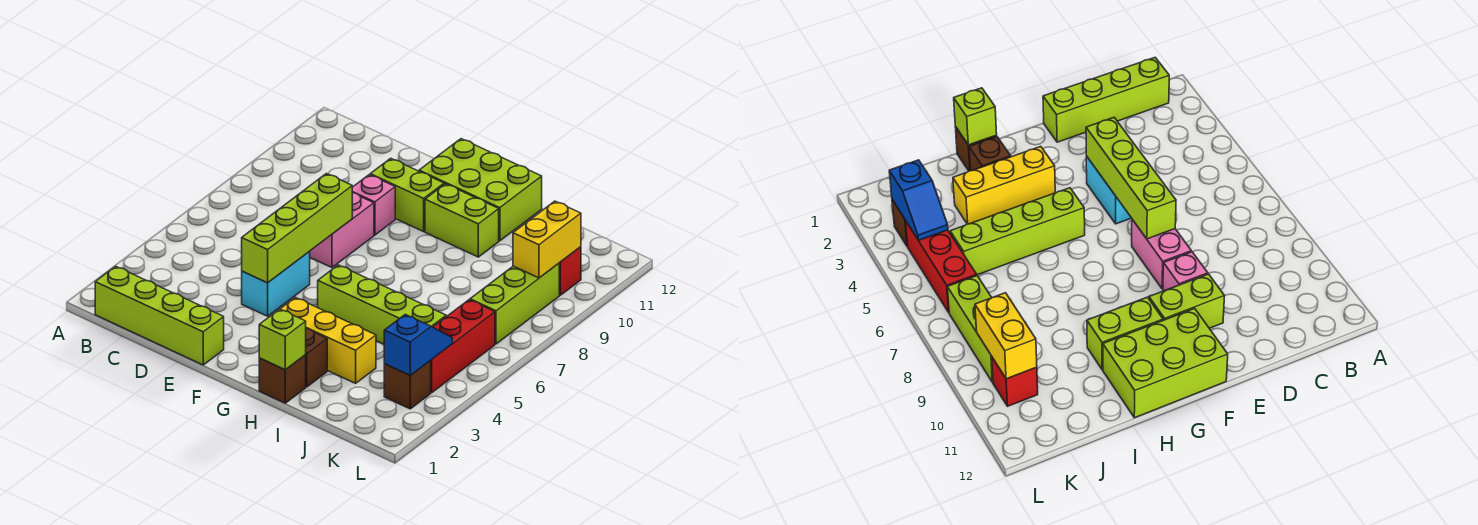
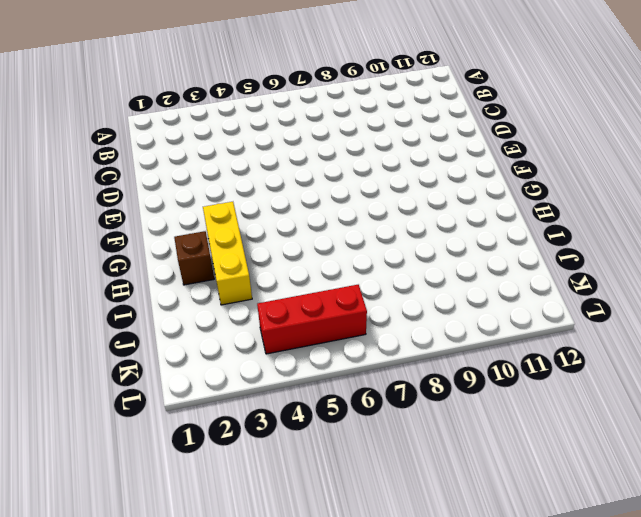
none -> lime 1x4 brick [95,266,224,365]
none -> cyan 1x2 brick [242,252,310,316]
none -> pink 1x2 brick [309,193,374,268]

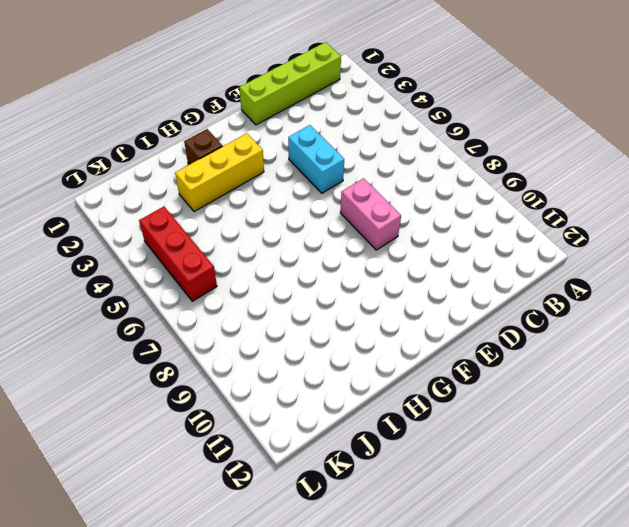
none -> pink 1x1 brick [352,175,395,235]
none -> lime 1x2 brick [370,158,444,232]
none -> lime 2x3 brick [419,139,542,241]

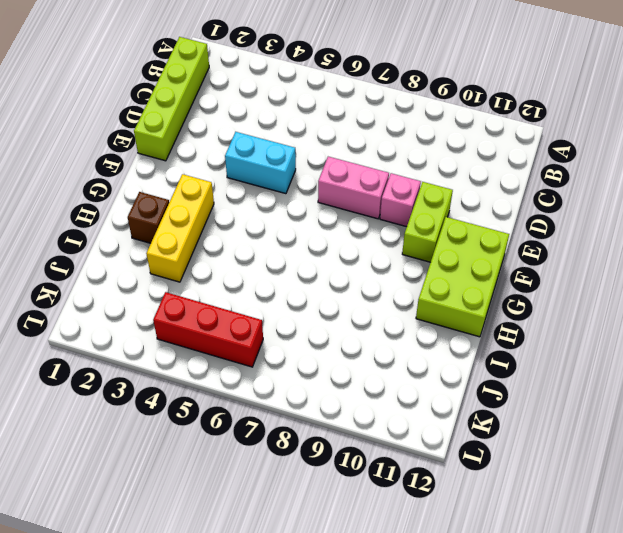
none -> lime 1x4 brick [318,265,446,344]
none -> lime 1x2 brick [425,184,499,257]
none -> brown 1x1 brick [259,355,306,403]

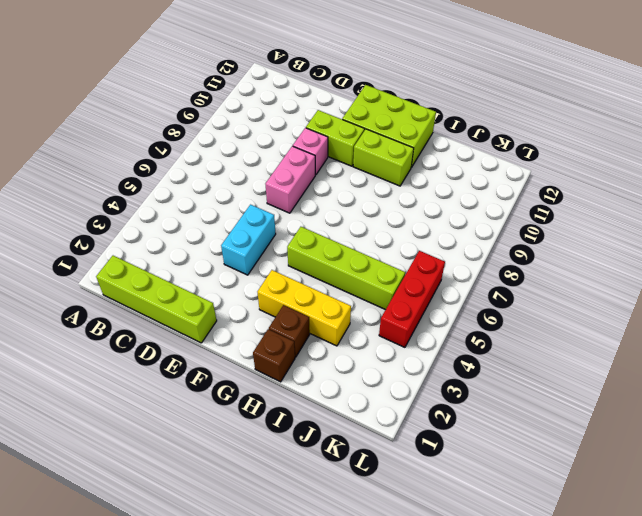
none -> brown 1x1 brick [384,361,431,409]
none -> lime 1x3 brick [470,263,559,344]
none -> red 1x1 brick [559,247,581,295]

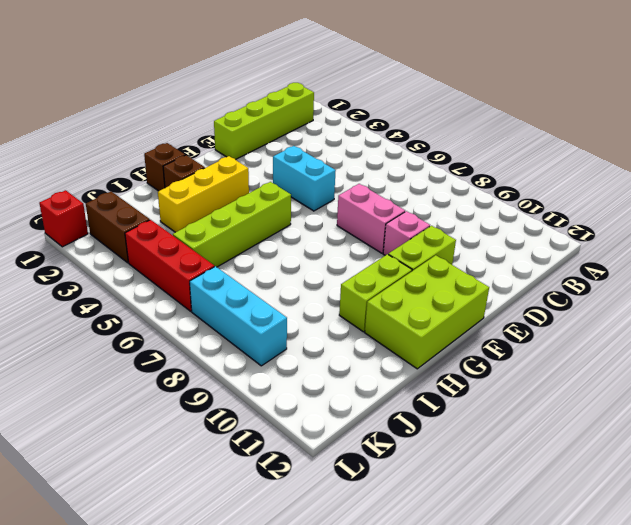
brown 1x2 brick [86,192,150,263] -> brown 1x1 brick [384,361,431,409]
cyan 1x3 brick [190,266,287,366] -> lime 1x3 brick [470,263,559,344]
red 1x1 brick [39,190,88,247] -> red 1x1 brick moved to [559,247,581,295]
none -> lime 1x4 brick [242,174,352,283]
none -> lime 1x1 brick [259,309,306,370]
none -> blue 1x2 slope [384,314,452,375]

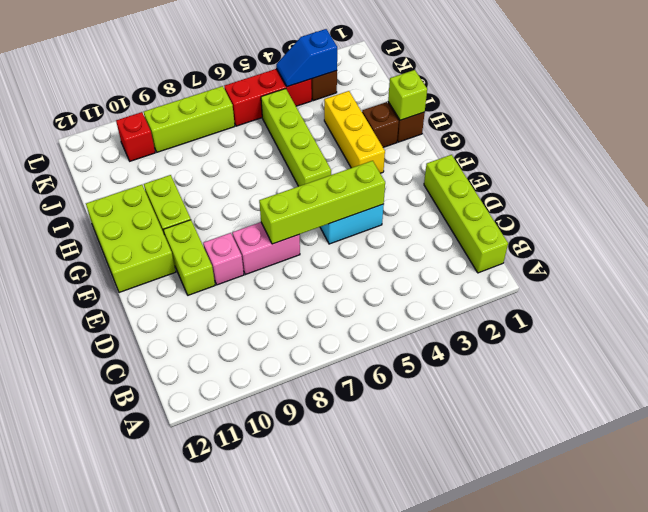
none -> yellow 1x2 brick [513,201,581,278]

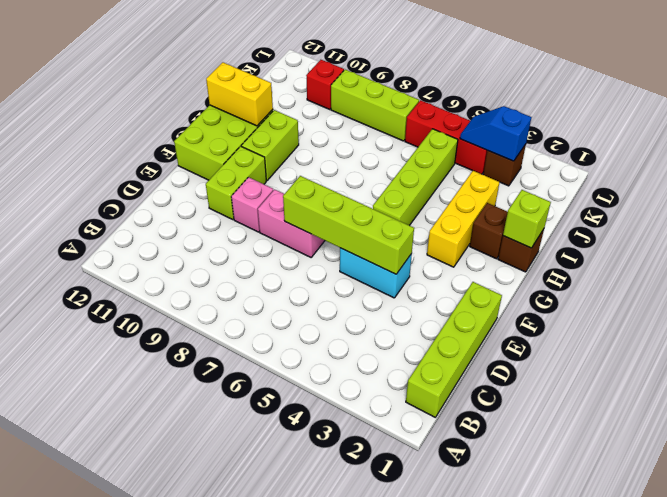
yellow 1x2 brick [206,62,273,126] -> yellow 1x2 brick moved to [513,201,581,278]

